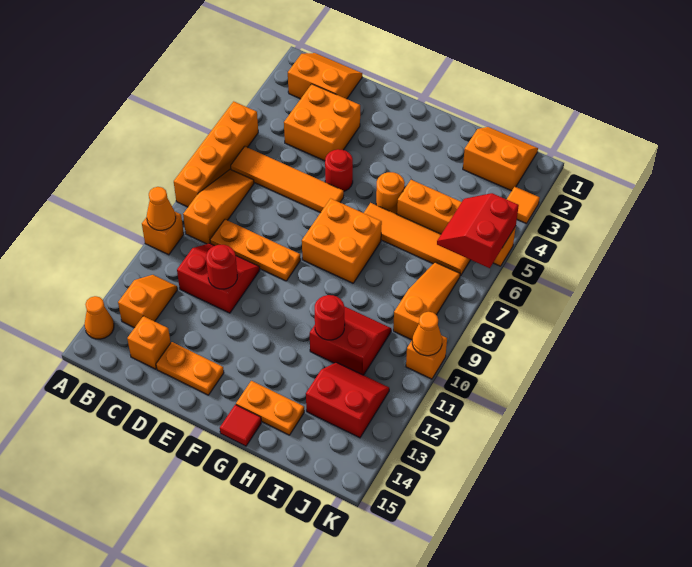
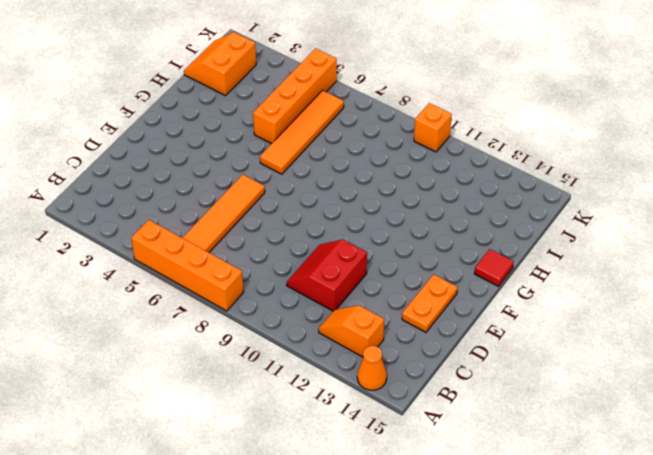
none -> orange 1x1 brick [142,212,184,255]
none -> orange 2x2 slope [288,53,362,99]
none -> orange 1x3 slope [183,169,254,244]
none -> orange 2x2 brick [284,84,360,161]

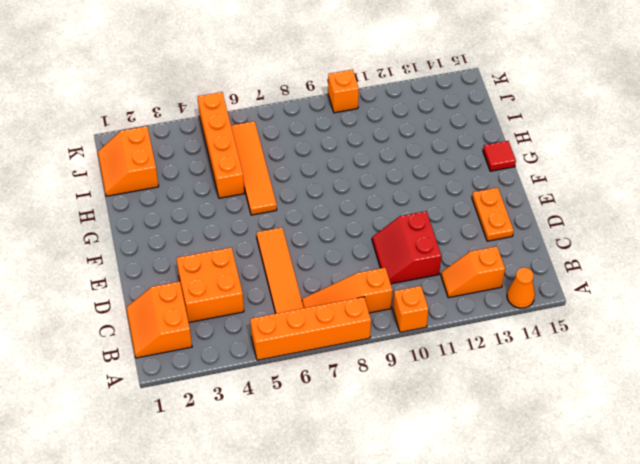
none -> orange 1x3 plate [210,220,301,281]
none -> orange 1x1 brick [127,316,171,369]
none -> red 1x1 round brick [325,149,353,191]
none -> orange 2x2 brick [302,198,382,283]

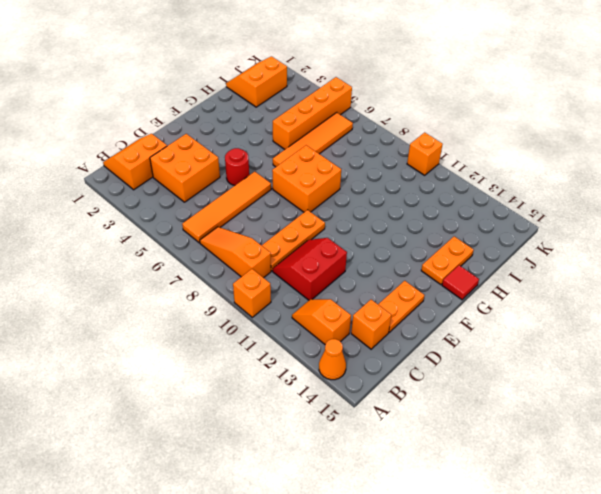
none -> orange 1x4 brick [174,101,258,207]
none -> orange 1x1 round brick [376,172,405,214]
none -> red 2x2 slope [310,306,391,375]
none -> red 2x2 slope [306,362,389,438]

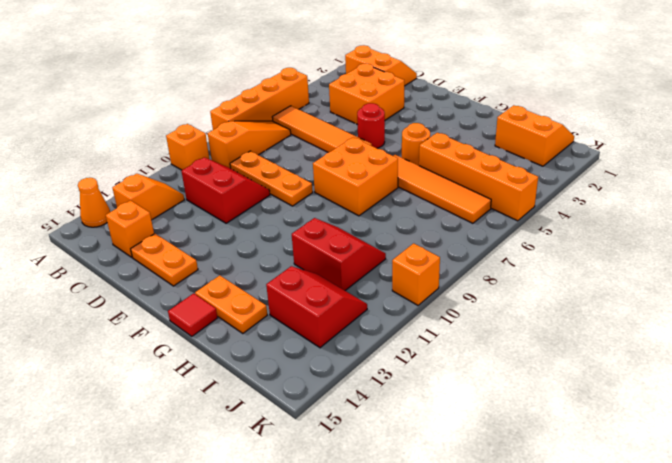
none -> orange 1x3 slope [393,262,460,340]
none -> orange 1x1 tile [507,187,540,224]
none -> orange 1x1 cone [147,187,176,230]
none -> red 1x1 round brick [206,245,237,289]

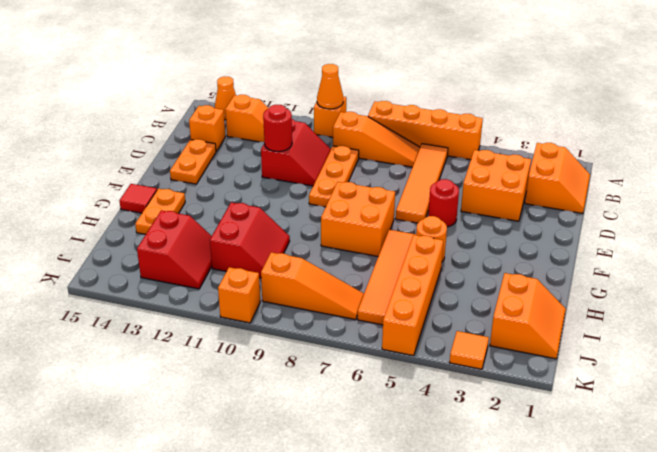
none -> red 1x1 round brick [315,295,345,340]
none -> red 2x2 slope [437,193,519,268]
none -> orange 1x1 cone [412,312,442,356]

